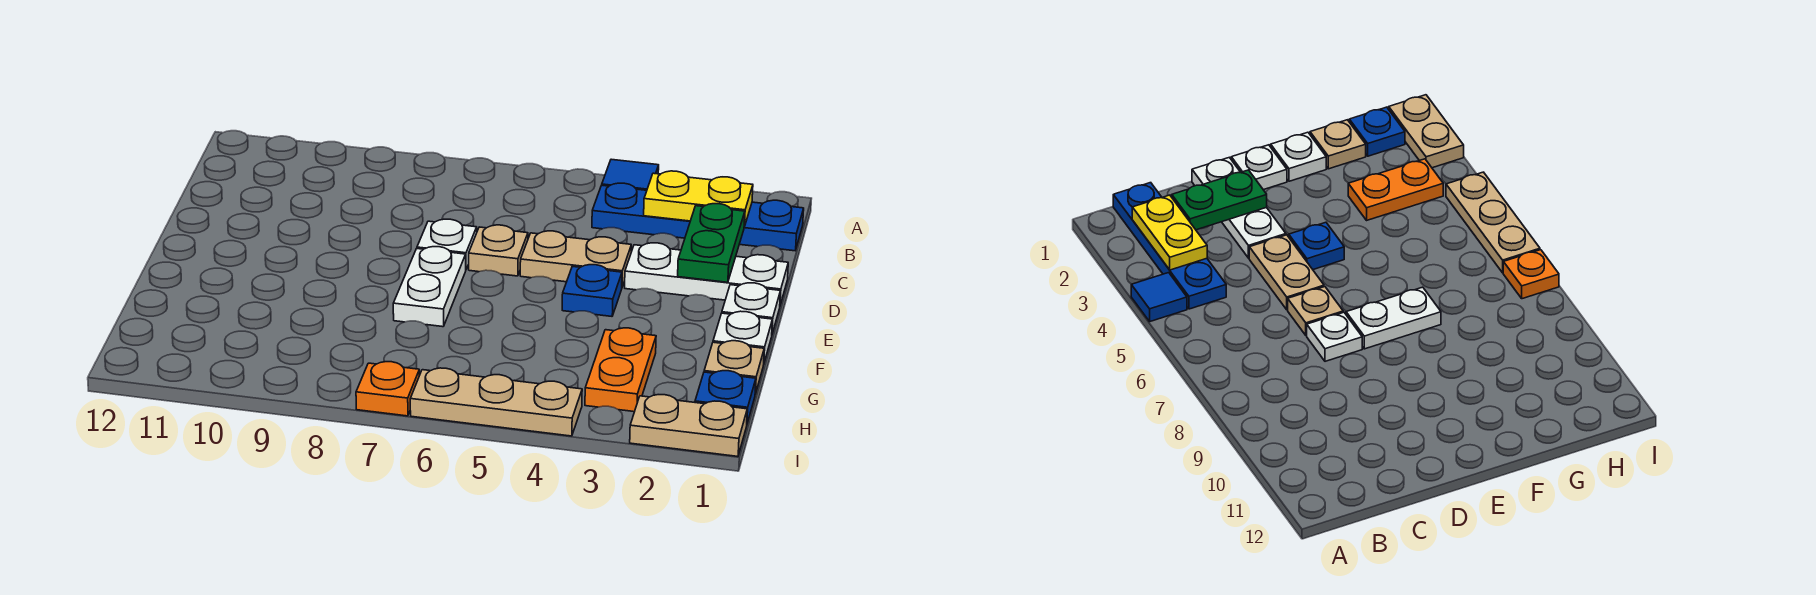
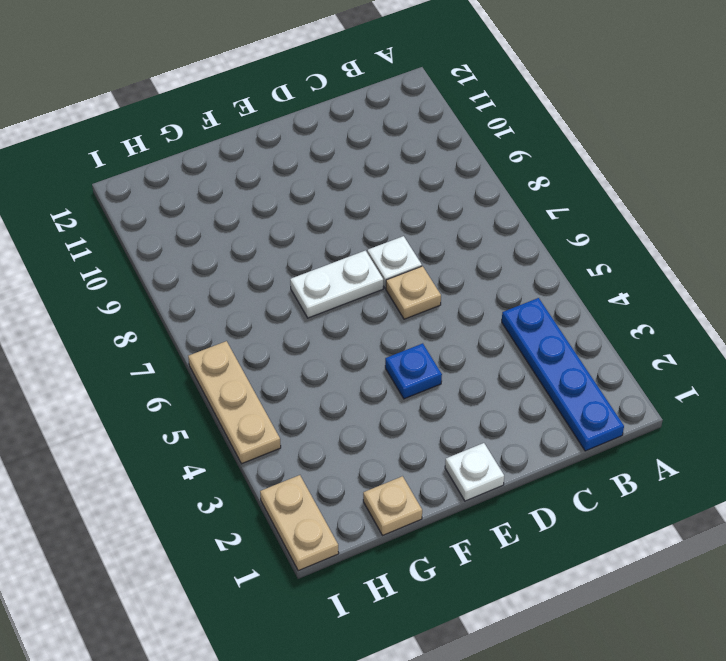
none -> blue 1x1 tile [602,159,659,190]
none -> white 1x3 plate [625,243,788,305]
none -> tan 1x2 plate [520,231,631,287]

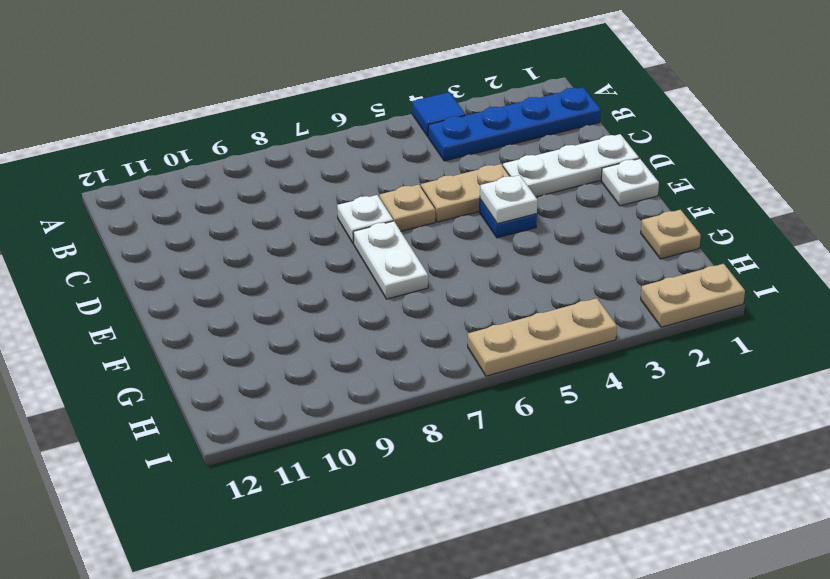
white 1x1 plate [480,175,538,224] -> white 1x1 plate moved to [713,311,772,362]
none -> orange 1x2 plate [585,328,656,412]
none -> blue 1x1 plate [695,371,756,423]
none -> orange 1x1 plate [356,362,419,416]

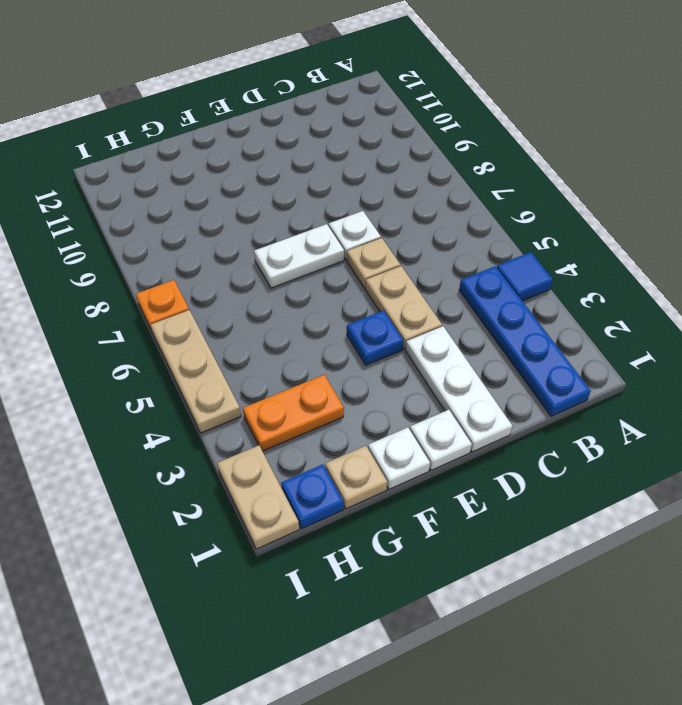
none -> yellow 1x2 plate [644,171,753,227]
none -> green 1x2 plate [678,204,745,282]

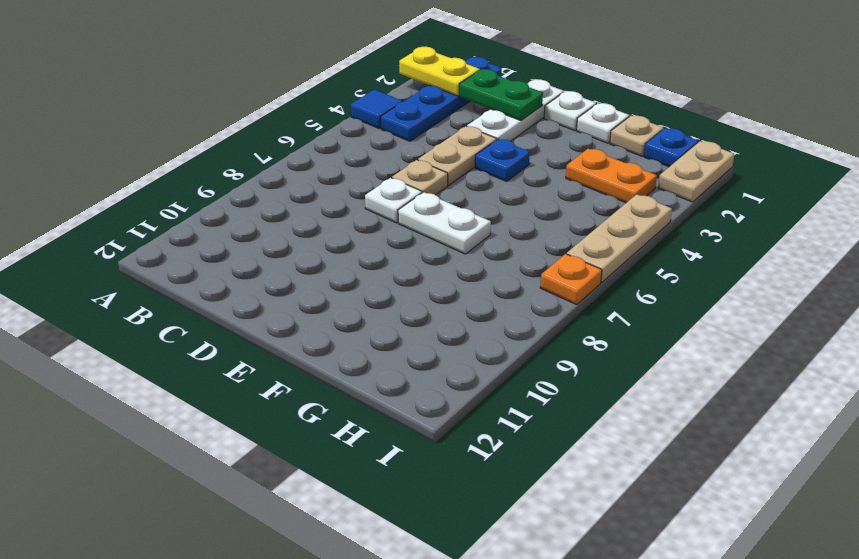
yellow 1x2 plate [399,47,480,96] -> yellow 1x2 plate turned to [644,171,753,227]

